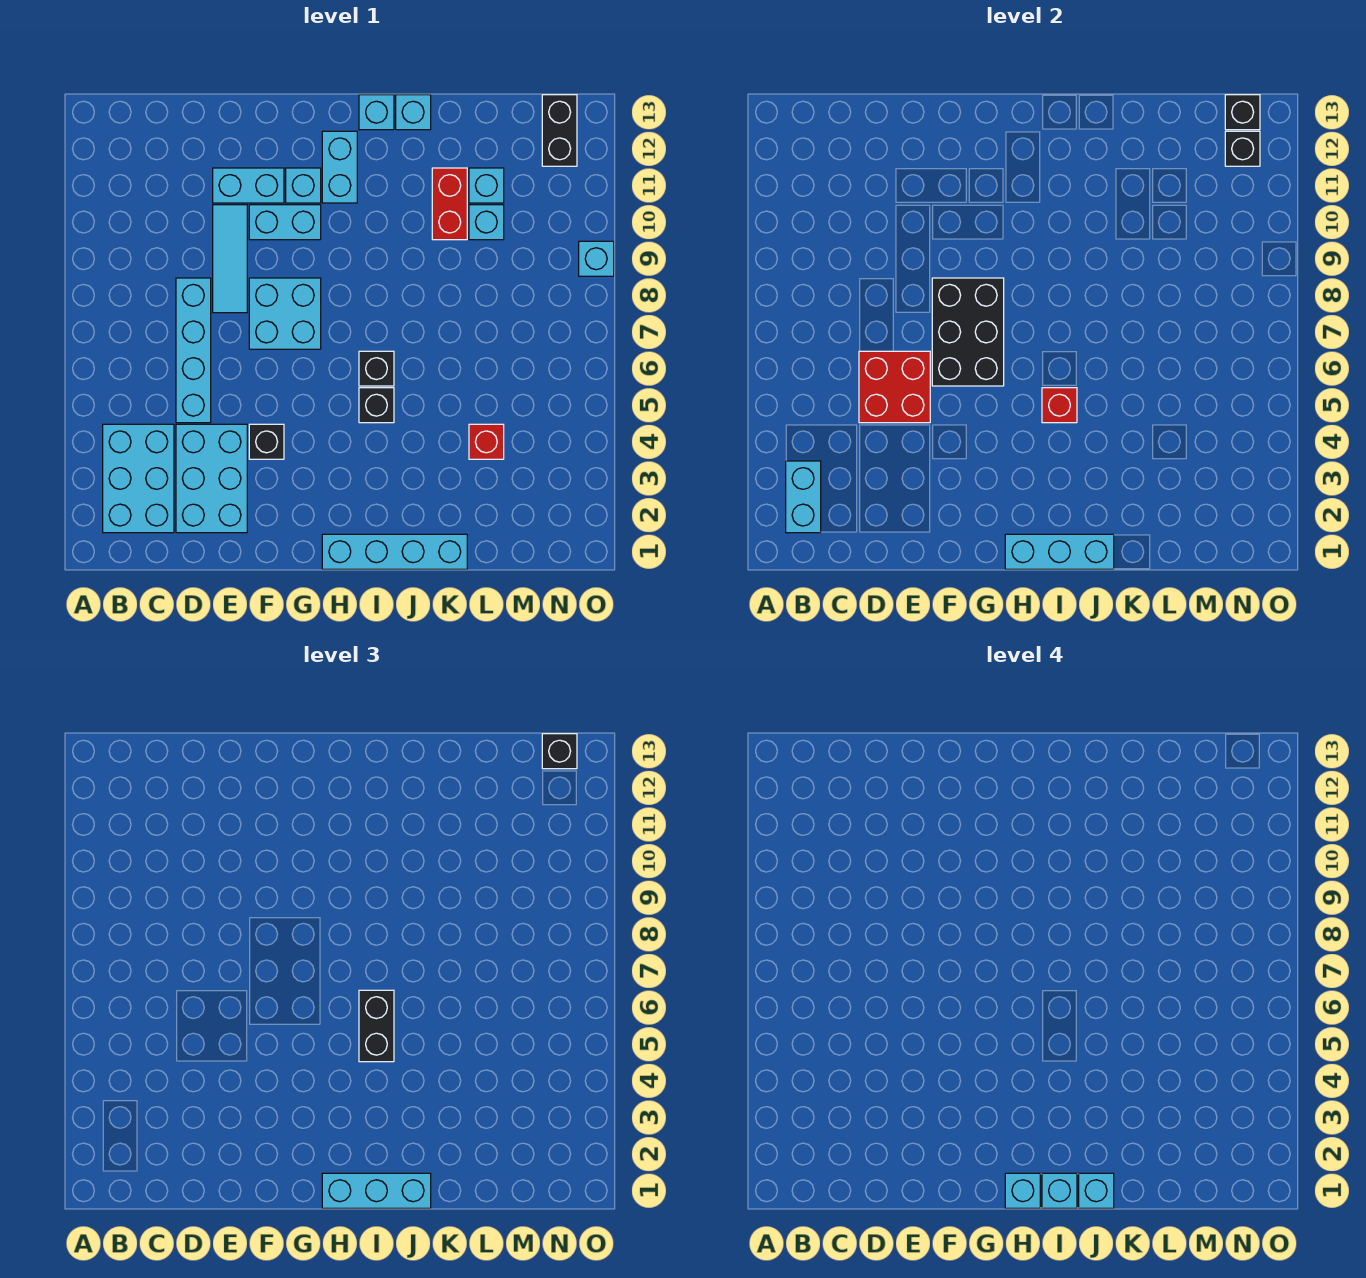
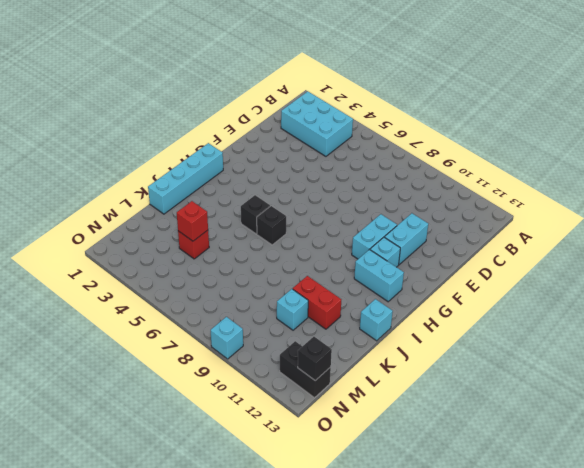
red 1x1 brick [177,201,208,241] -> red 1x1 brick moved to [1042,388,1077,423]
none -> cyan 2x3 brick [176,424,247,533]
none -> cyan 1x4 brick [176,278,211,423]
none -> cyan 1x3 tile [213,205,247,313]
none -> black 1x1 brick [249,424,284,459]

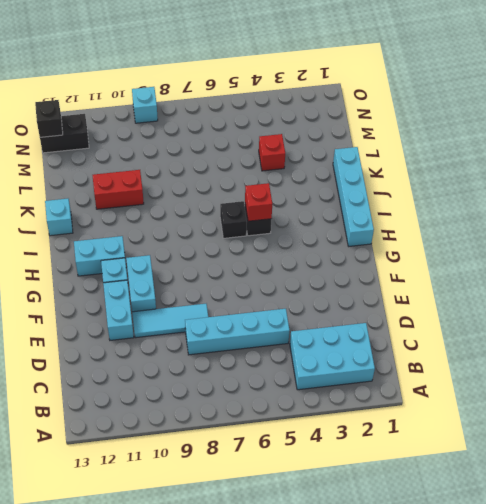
none -> cyan 2x3 brick [176,424,247,533]
none -> black 1x1 brick [249,424,284,459]
none -> cyan 2x2 brick [249,278,321,349]
none -> cyan 1x1 brick [359,95,394,130]

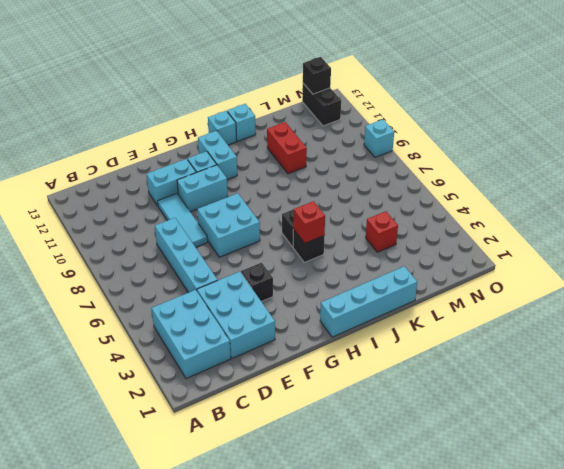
none -> cyan 1x1 brick [469,205,504,240]
none -> cyan 1x1 brick [469,168,504,203]
none -> cyan 1x2 brick [786,461,821,533]
none -> red 2x2 brick [859,351,930,423]

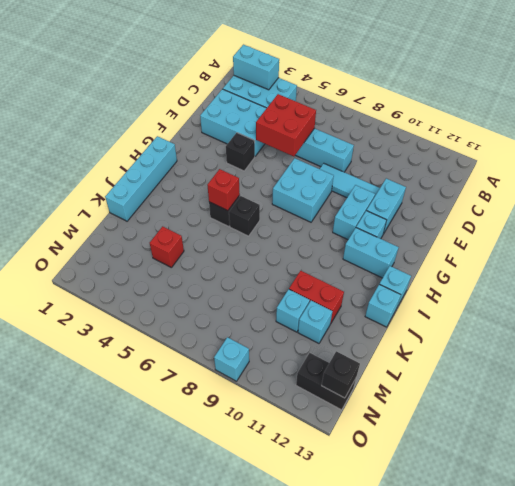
none -> black 2x3 brick [932,278,1004,386]
none -> cyan 1x3 brick [1005,534,1114,569]
none -> black 1x1 brick [1225,131,1260,166]
none -> cyan 1x3 brick [322,1173,431,1208]

